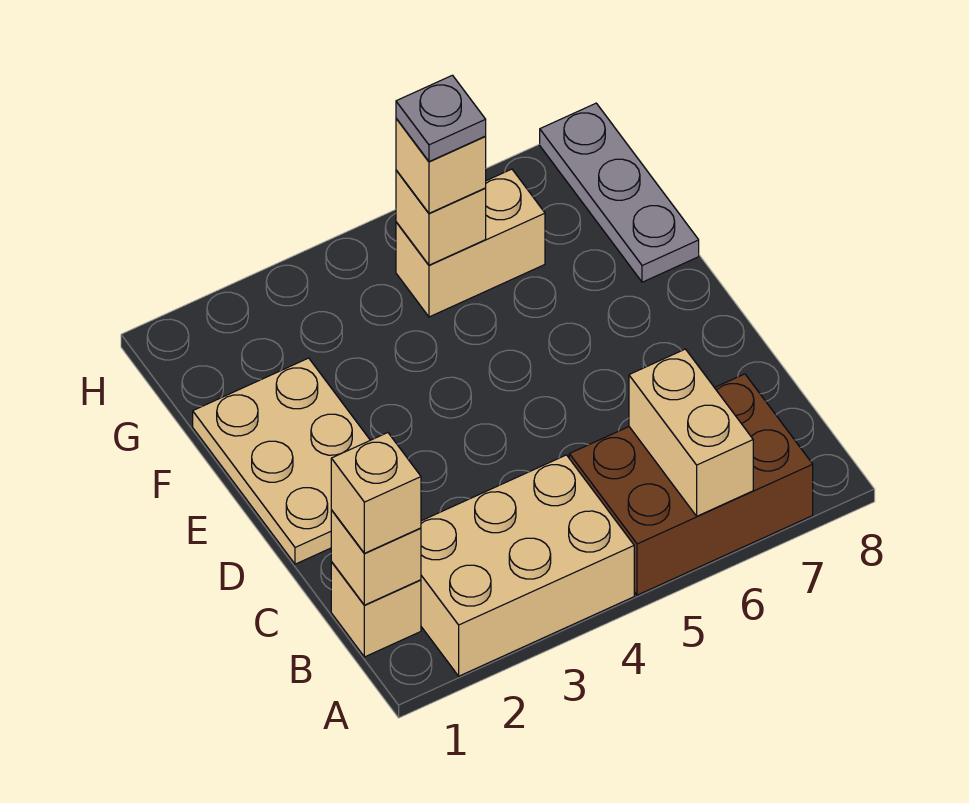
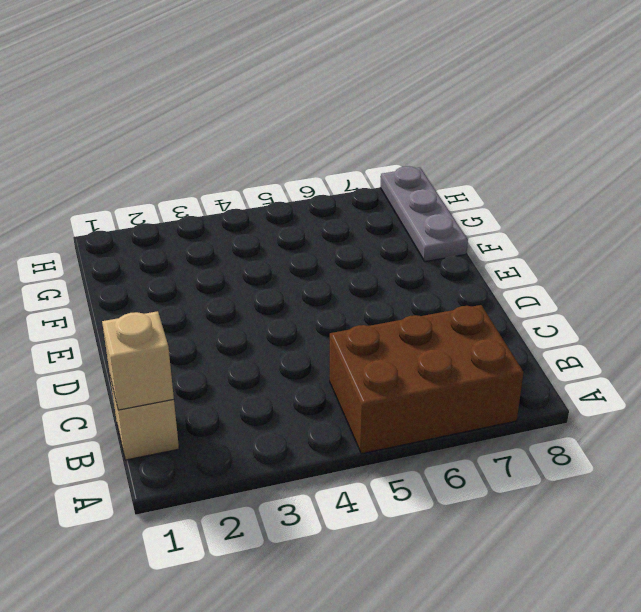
none -> tan 2x3 brick [421,455,634,676]
none -> tan 2x3 plate [193,358,370,564]
none -> tan 1x2 brick [396,169,545,317]

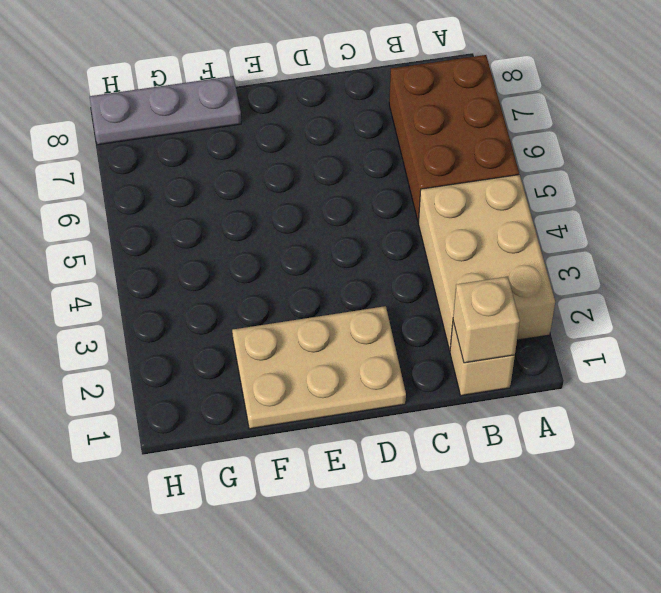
none -> tan 1x2 brick [396,169,545,317]
none -> tan 1x2 brick [629,349,753,516]
none -> tan 1x1 brick [396,170,486,265]

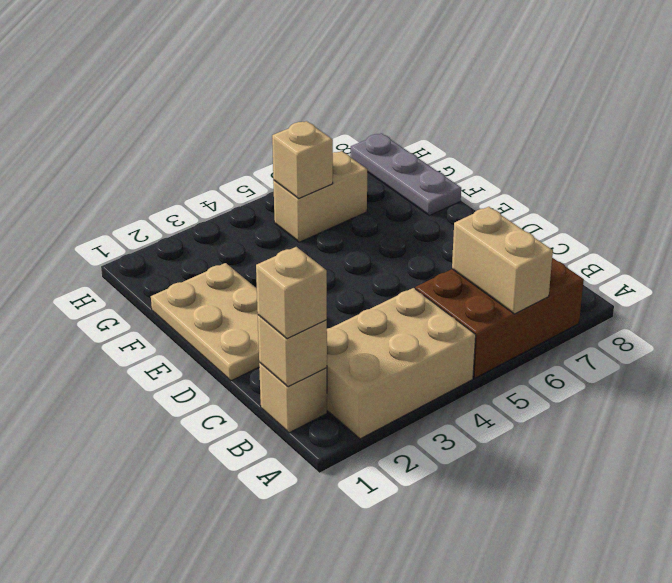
none -> tan 1x1 brick [396,119,486,213]
none -> grey 1x1 plate [396,75,486,162]

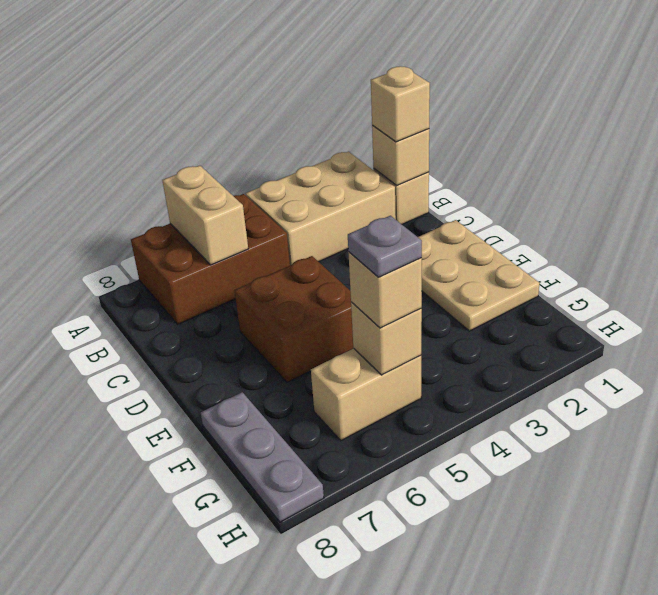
brown 2x2 brick [234,256,353,382] -> none

